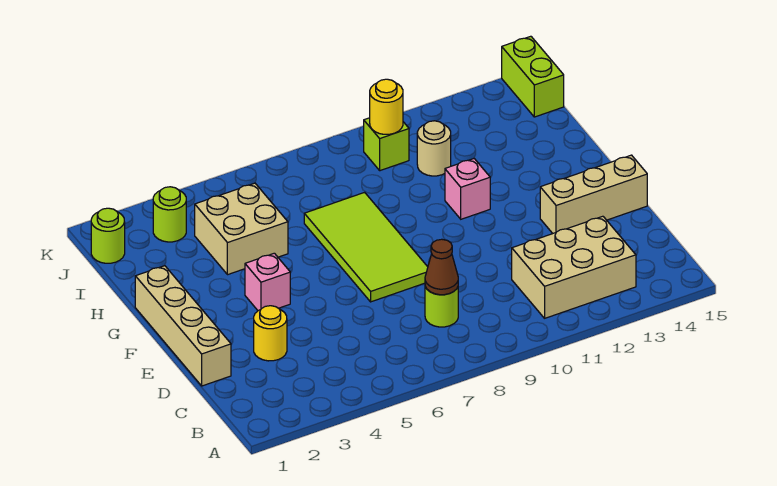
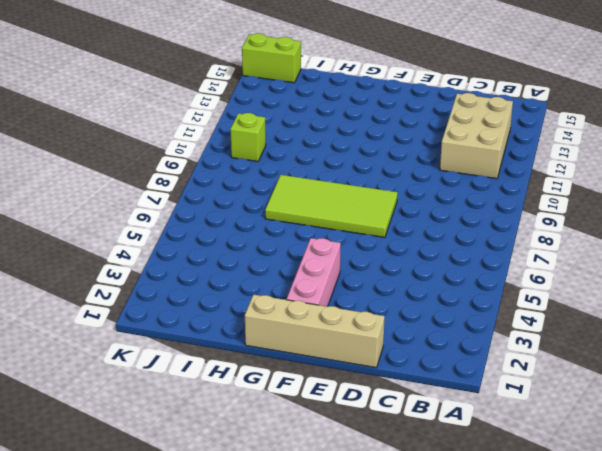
pink 1x3 brick [287,238,341,307] -> pink 1x1 brick [245,253,290,311]
none -> lime 1x1 round brick [425,287,458,327]
none -> yellow 1x1 round brick [254,306,287,361]
none -> tan 1x3 brick [540,155,647,233]

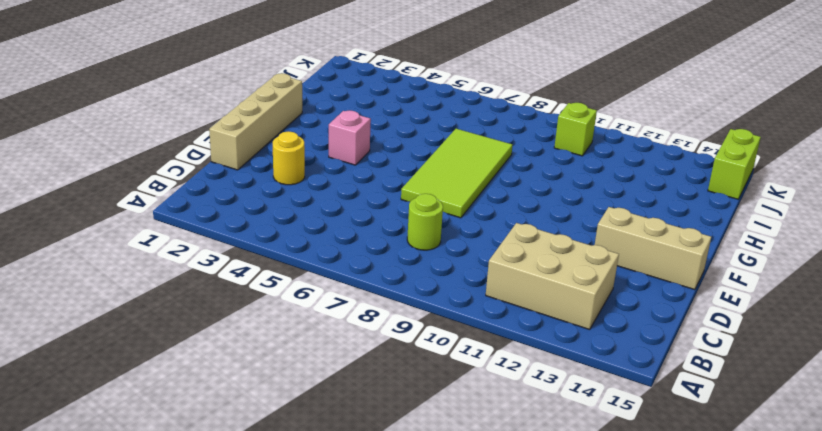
none -> pink 1x1 brick [445,159,490,219]
none -> tan 2x2 brick [195,183,288,275]
none -> tan 1x1 round brick [417,121,451,176]

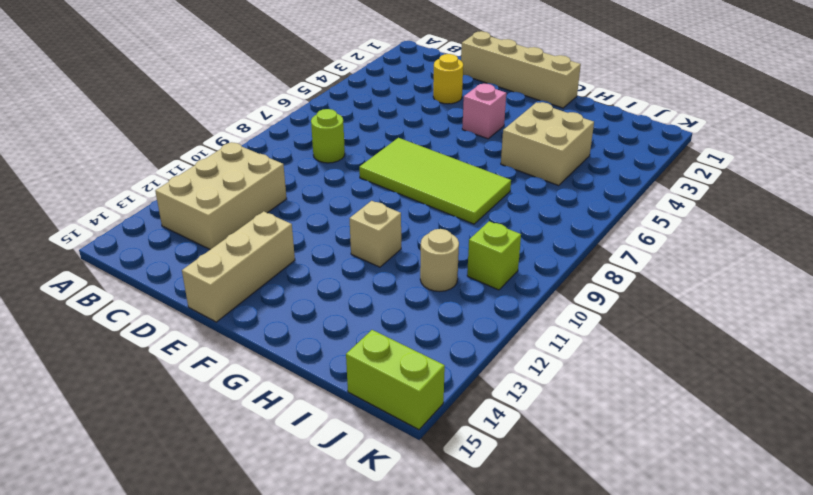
tan 1x1 brick [349,201,401,267] -> pink 1x1 brick [445,159,490,219]
none -> lime 1x1 round brick [91,208,125,263]
none -> lime 1x1 round brick [153,187,186,242]
none -> brown 1x1 cone [425,239,458,295]

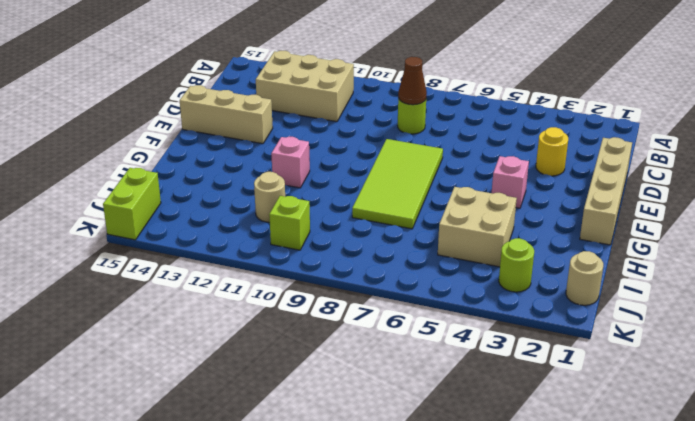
tan 1x1 round brick [566,251,603,305] -> lime 1x1 round brick [91,208,125,263]
none -> yellow 1x1 round brick [370,79,403,134]

